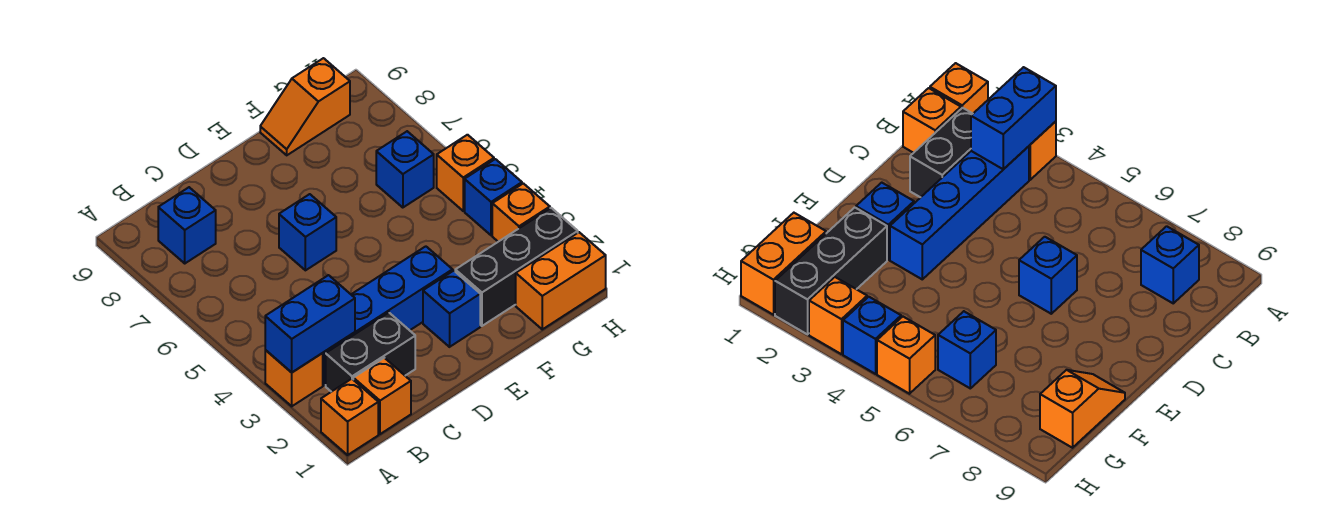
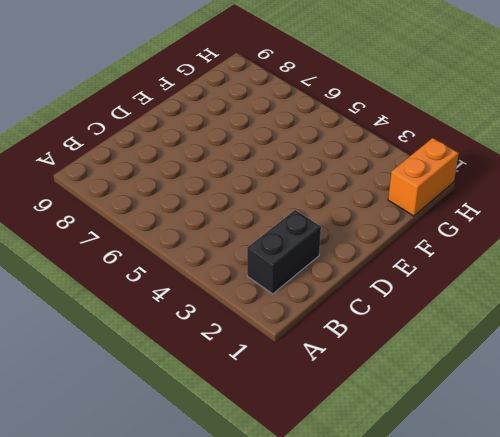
none -> orange 1x1 brick [321,379,378,455]
none -> orange 1x1 brick [265,350,323,406]
none -> orange 1x1 brick [353,358,411,434]

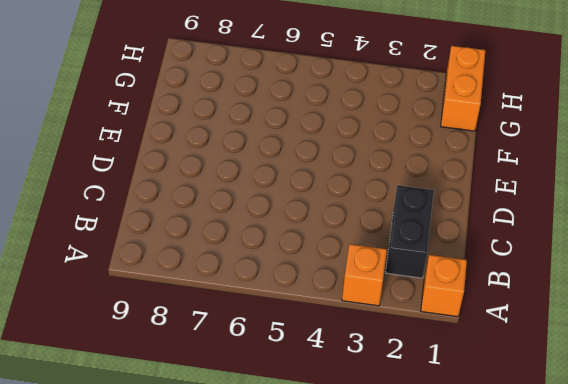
none -> orange 1x1 brick [353,358,411,434]
none -> blue 1x4 brick [323,246,453,385]
none -> blue 1x1 brick [158,187,216,263]

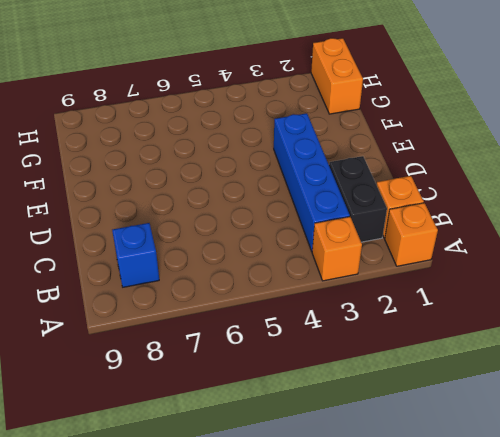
none -> blue 1x1 brick [279,194,336,270]
none -> blue 1x1 brick [423,271,480,347]
none -> black 1x3 brick [455,208,578,326]

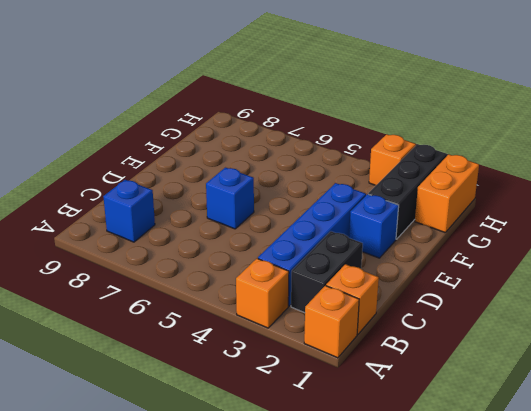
none -> orange 1x2 slope [260,58,350,155]
none -> blue 1x1 brick [376,131,434,208]
none -> blue 1x1 brick [465,159,522,235]

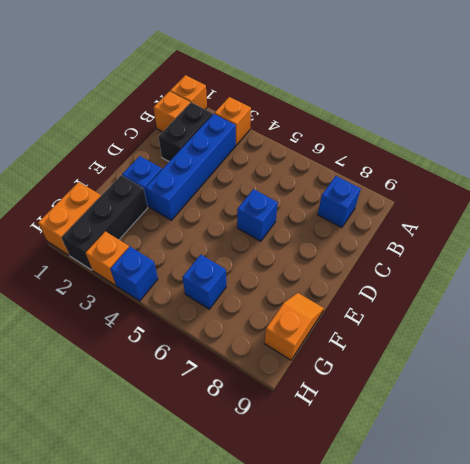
none -> orange 1x1 brick [437,135,494,211]
none -> blue 1x2 brick [265,275,355,372]

